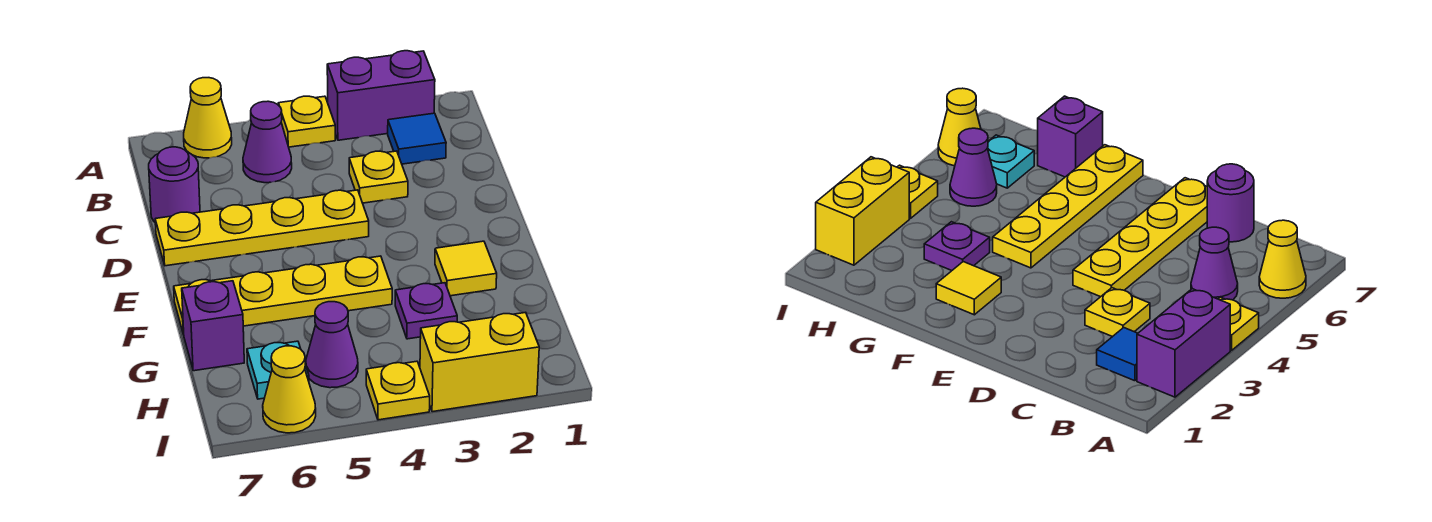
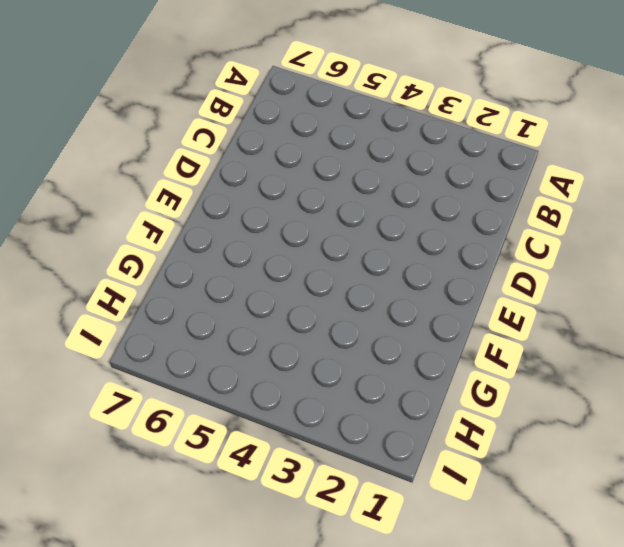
none -> purple 1x2 brick [327,51,435,140]
none -> yellow 1x1 plate [278,96,335,147]
none -> yellow 1x1 cone [184,78,232,158]

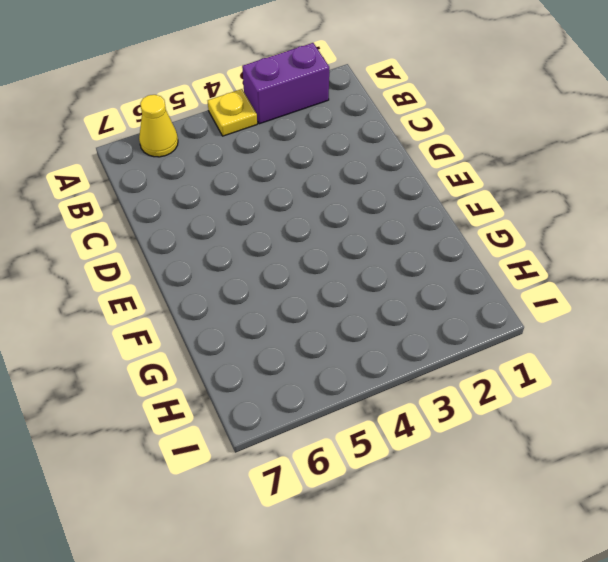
none -> blue 1x1 tile [388,113,446,164]
none -> purple 1x1 cone [243,101,292,183]
none -> yellow 1x1 plate [349,151,408,203]

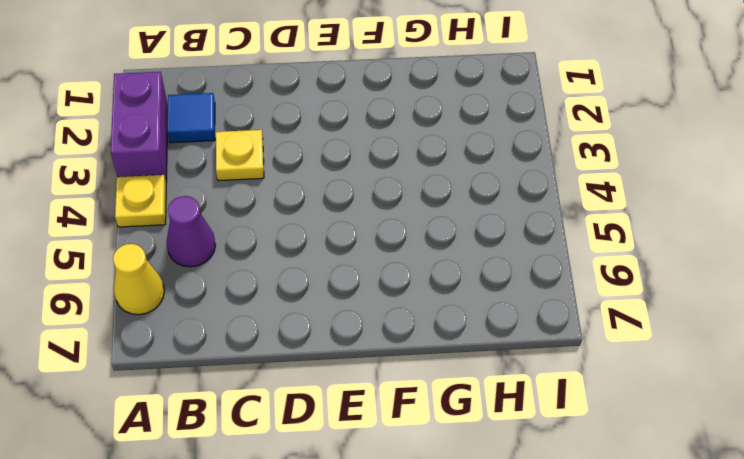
none -> purple 1x1 round brick [149,147,200,222]
none -> yellow 1x4 plate [155,190,369,266]
none -> yellow 1x1 tile [435,241,497,296]

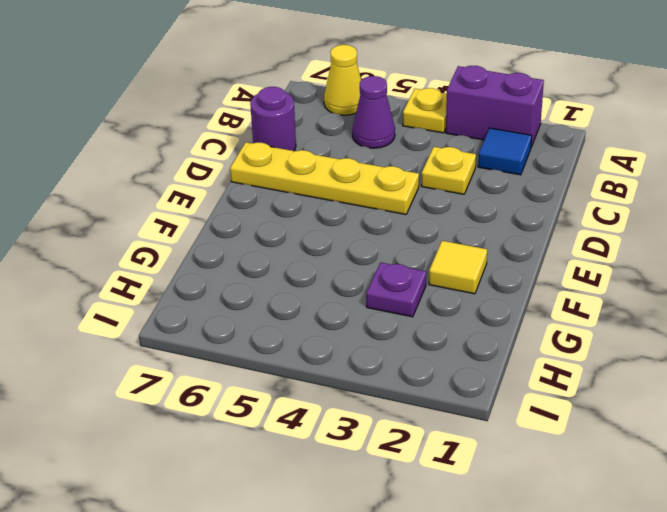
none -> yellow 1x4 plate [174,256,392,335]
none -> purple 1x1 brick [182,281,244,371]
none -> purple 1x1 cone [306,302,358,388]

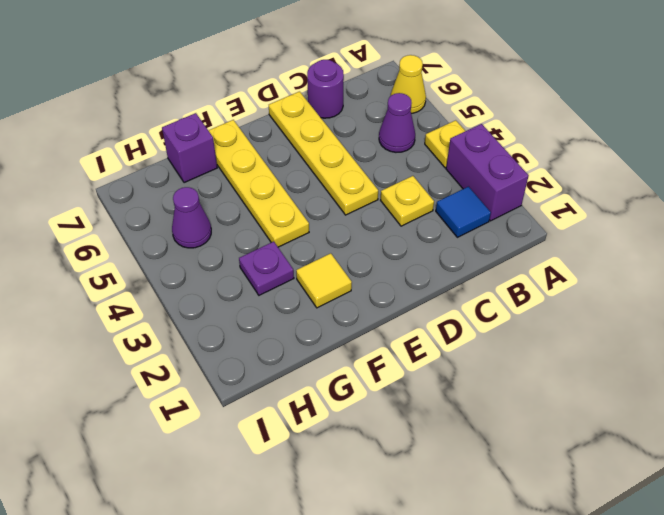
none -> cyan 1x1 plate [247,341,309,399]
none -> yellow 1x2 brick [420,312,539,412]
none -> yellow 1x1 plate [366,361,430,420]

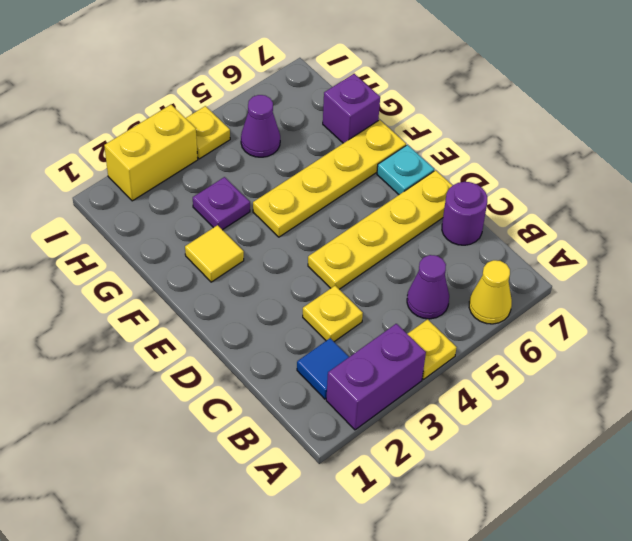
cyan 1x1 plate [377,145,434,195] -> cyan 1x1 plate moved to [247,341,309,399]
none -> yellow 1x1 cone [263,346,316,433]

